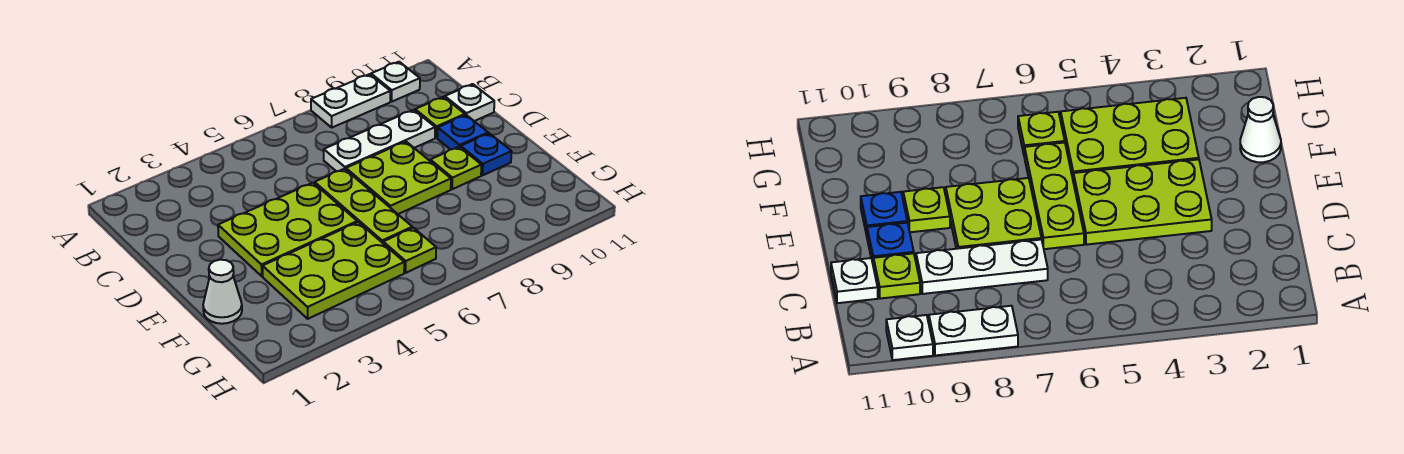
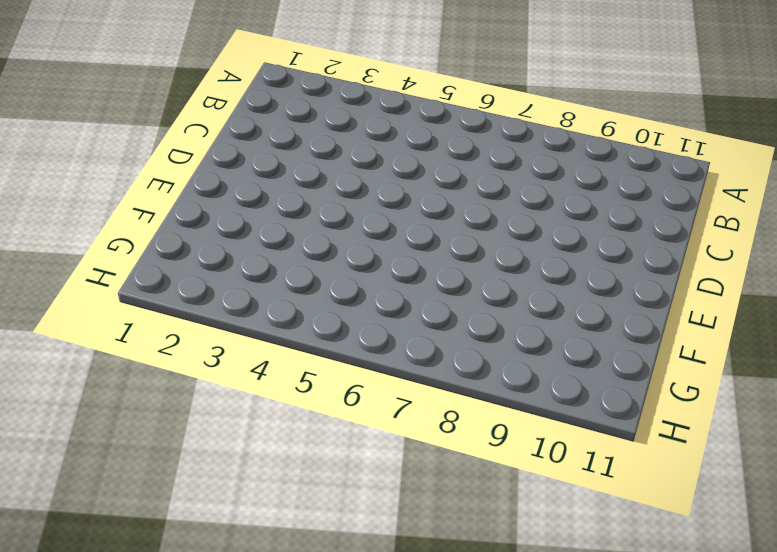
none -> white 1x2 plate [311,74,390,127]
none -> white 1x1 plate [371,62,420,101]
none -> white 1x3 plate [324,110,435,171]

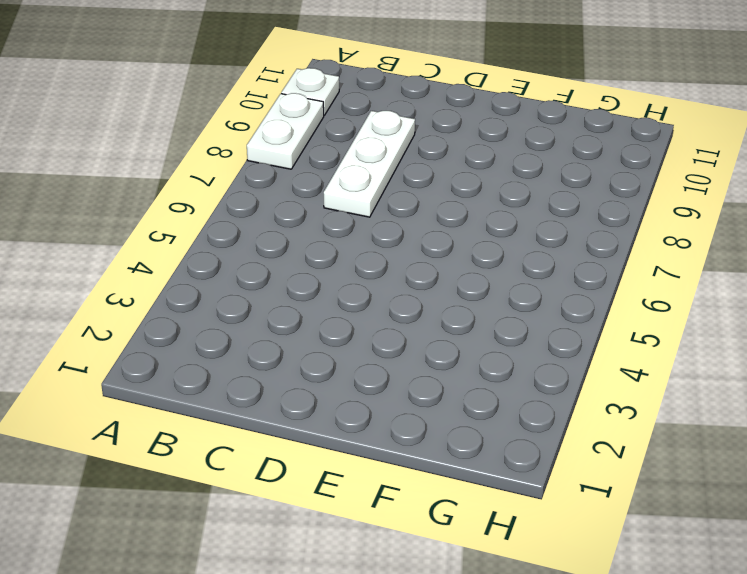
none -> lime 1x1 plate [415,97,465,138]
none -> white 1x1 plate [445,84,494,121]
none -> lime 2x3 plate [218,183,357,276]

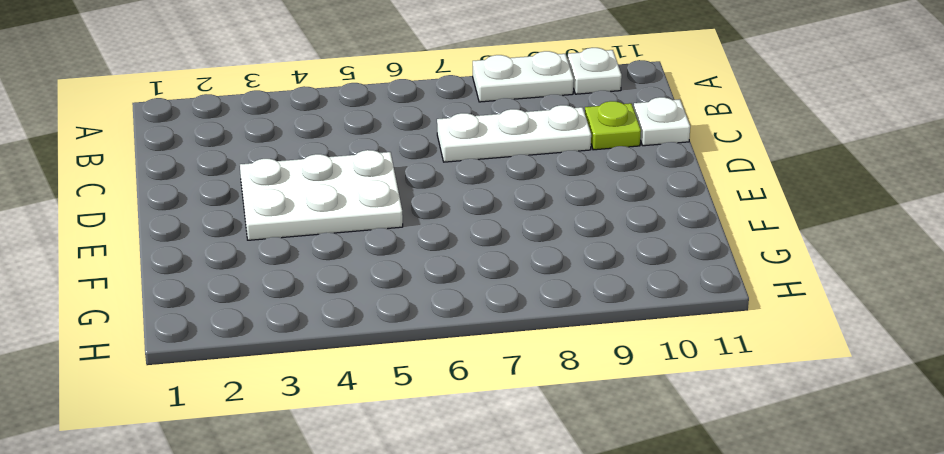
white 2x3 plate [240,150,403,240] -> lime 2x3 plate [218,183,357,276]
none -> lime 1x3 plate [314,169,412,243]
none -> lime 2x2 plate [346,142,451,214]
none -> blue 1x1 plate [437,115,488,150]

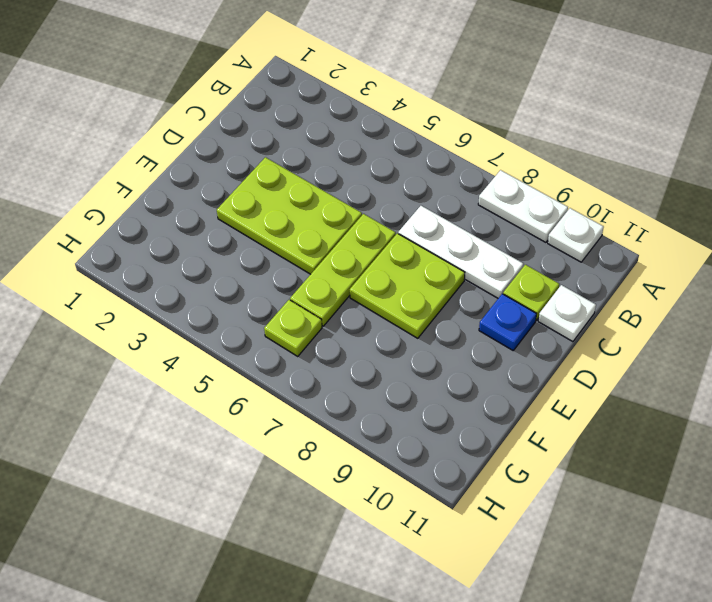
none -> lime 1x1 plate [430,147,481,189]
none -> blue 1x1 plate [461,133,512,175]
none -> white 1x1 cone [203,260,242,324]

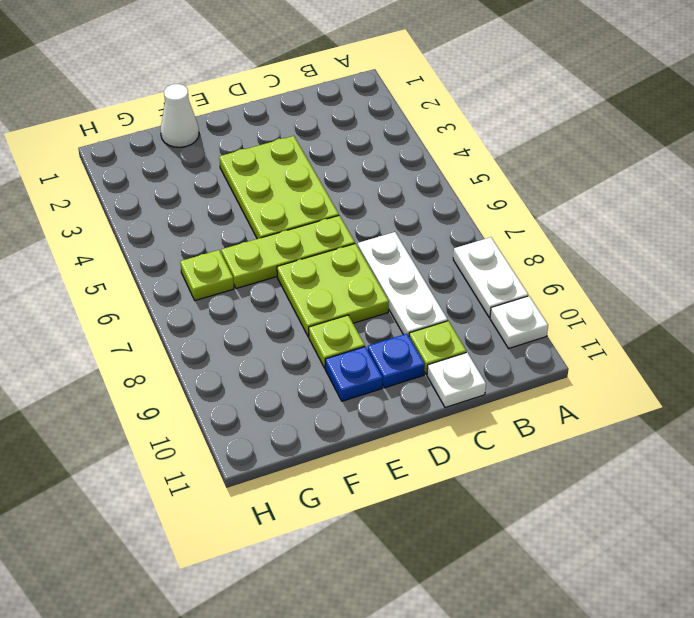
none -> lime 2x3 plate [263,222,404,319]

